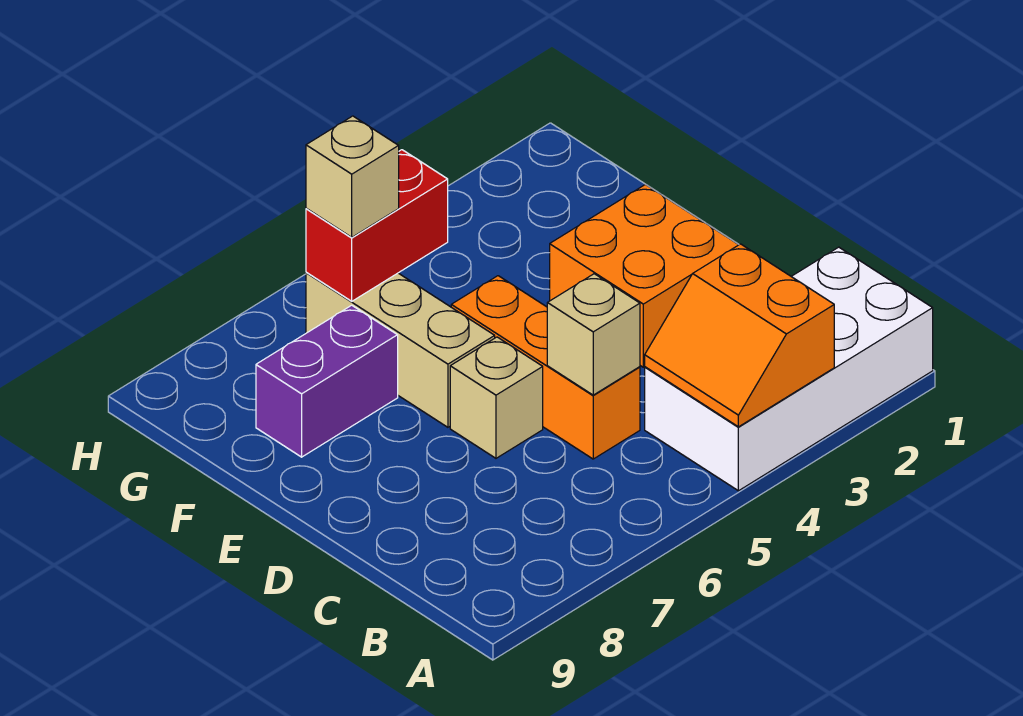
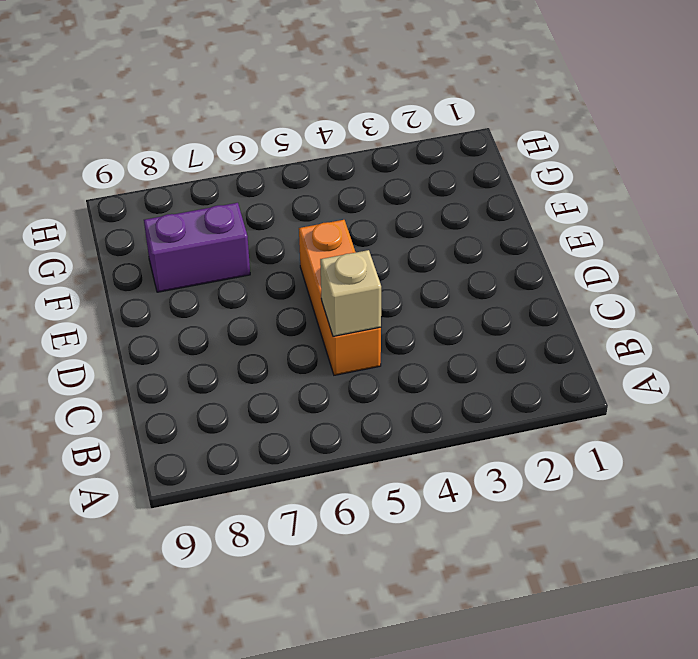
none -> white 2x4 brick [645,247,933,491]
none -> orange 2x2 brick [550,184,739,367]

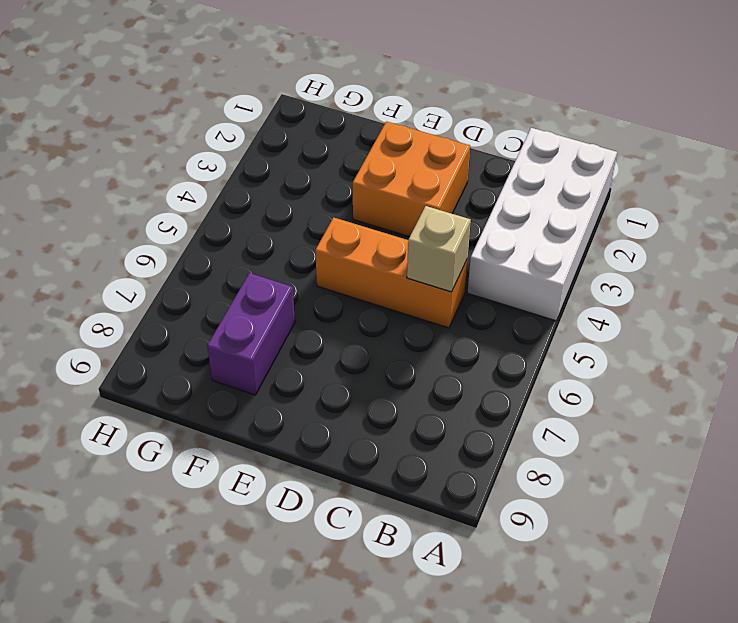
none -> tan 1x1 brick [450,337,543,458]
none -> tan 1x3 brick [306,272,495,427]

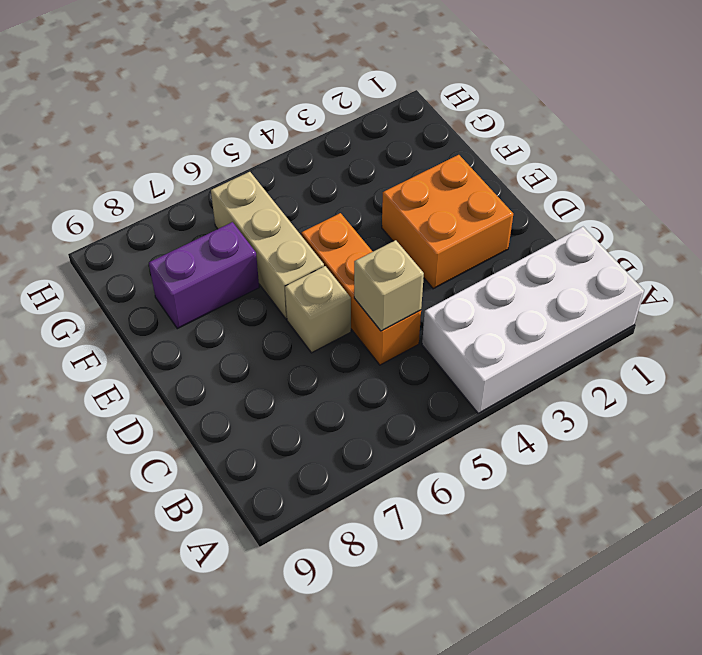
none -> orange 2x2 slope [645,244,834,427]
none -> red 1x2 brick [306,150,448,301]

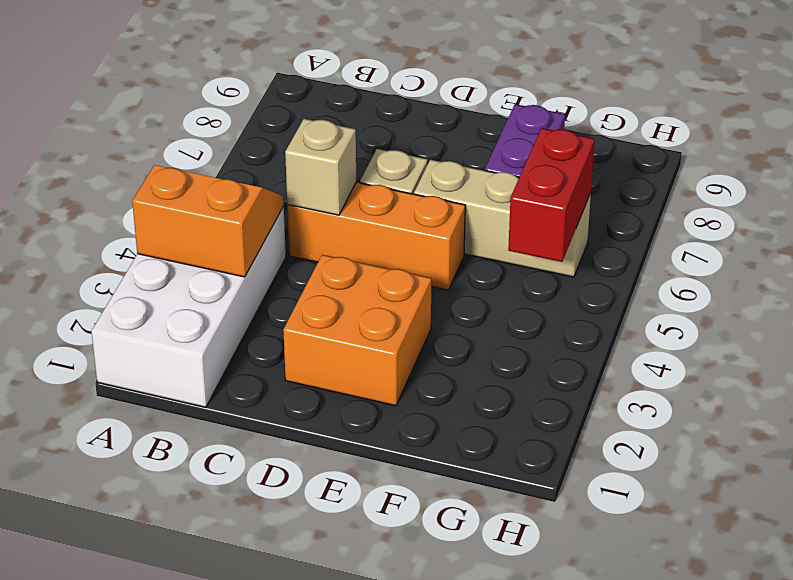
none -> tan 1x1 brick [306,116,399,237]

